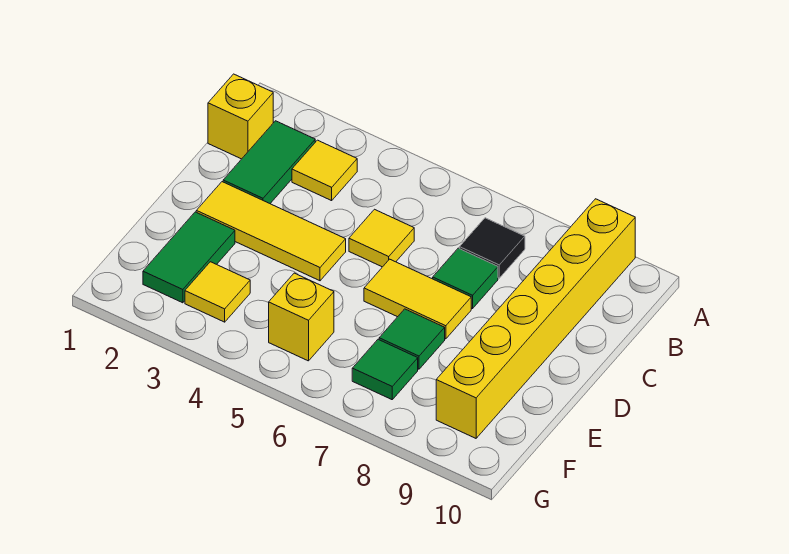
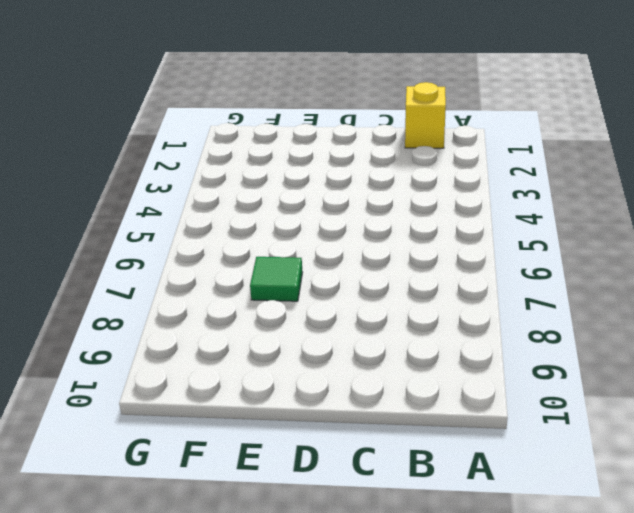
none -> yellow 1x6 brick [436,199,635,438]
none -> green 1x2 tile [223,121,315,203]
none -> yellow 1x1 tile [292,140,357,201]

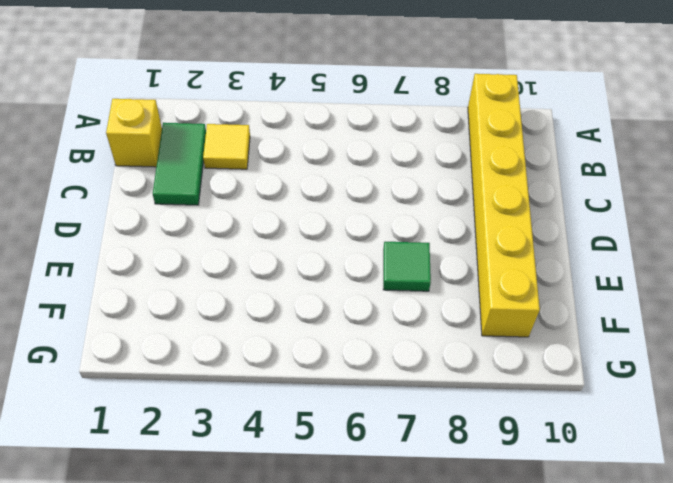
none -> black 1x1 tile [459,218,525,278]
none -> yellow 1x1 tile [349,209,414,267]
none -> green 1x1 tile [433,248,498,309]

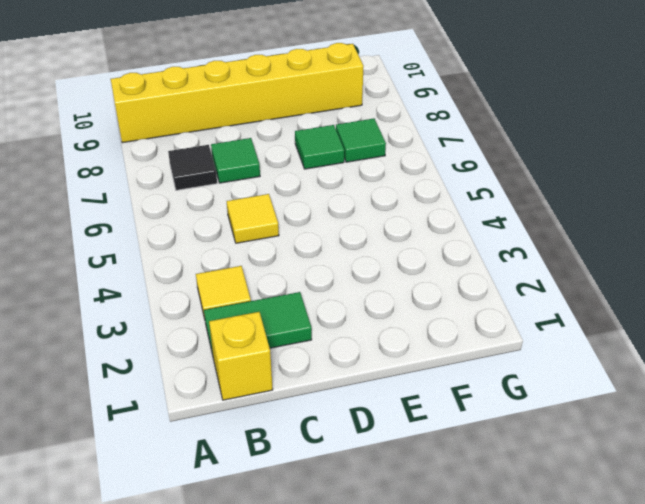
none -> yellow 1x3 tile [196,182,346,281]
none -> yellow 1x2 tile [364,259,471,339]
none -> green 1x2 tile [143,212,235,303]

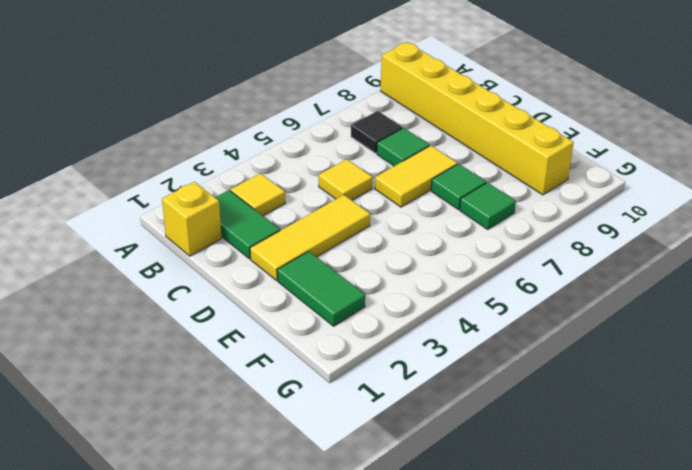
none -> yellow 1x1 tile [185,262,250,322]
none -> yellow 1x1 brick [269,273,334,361]

